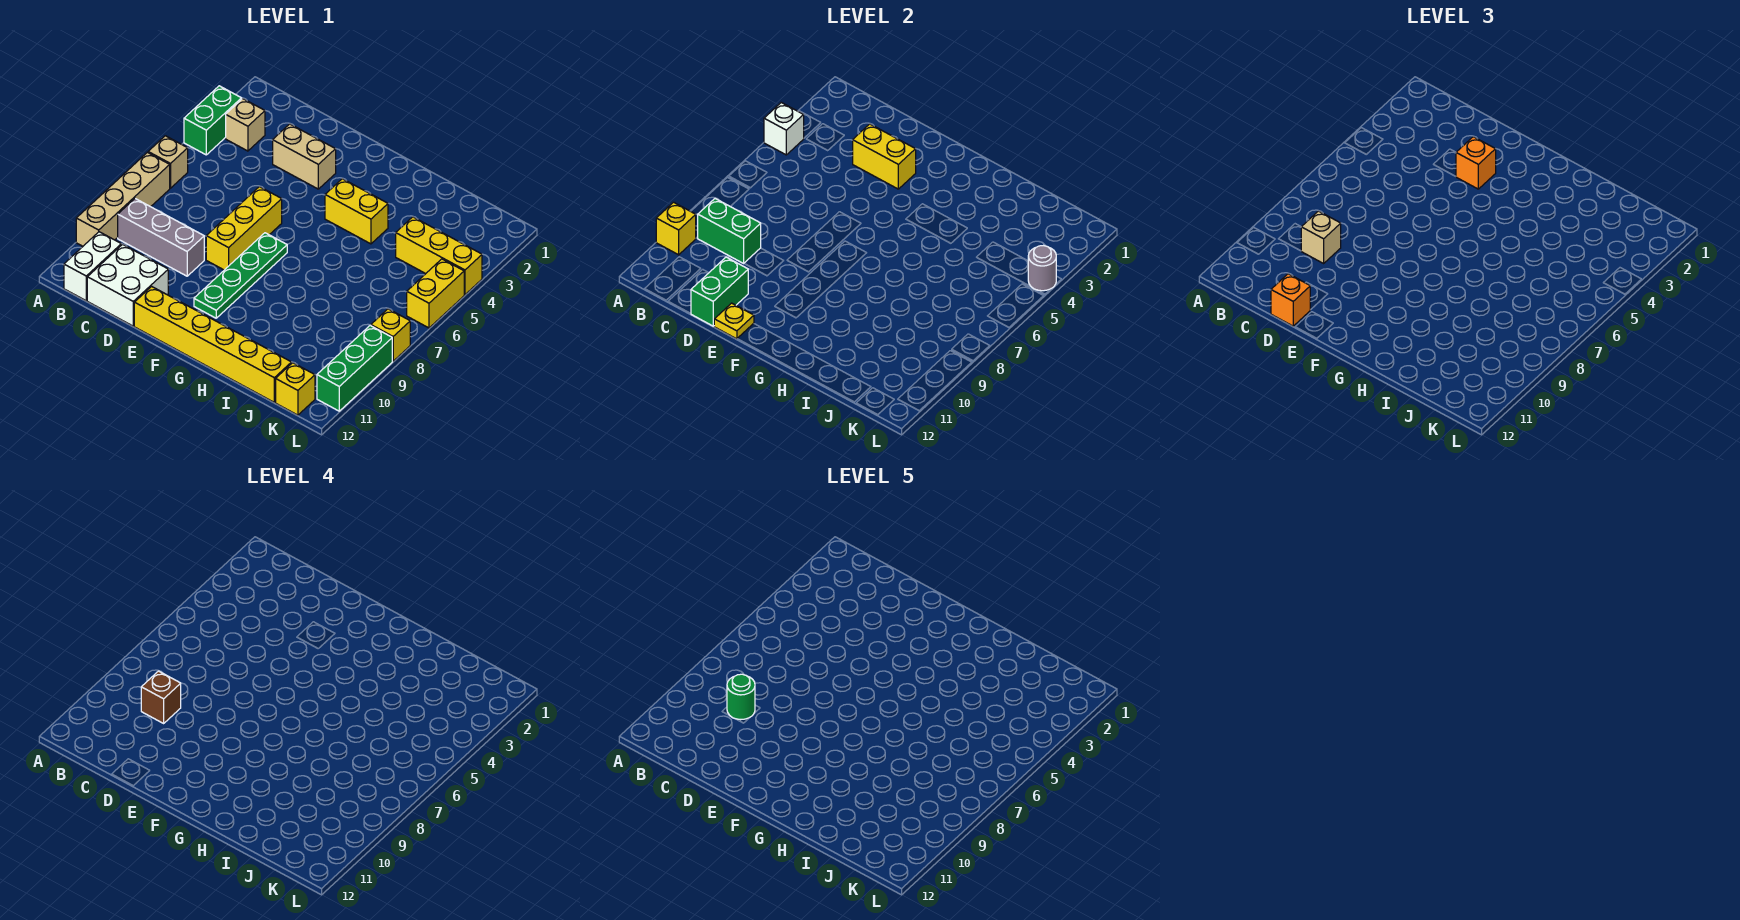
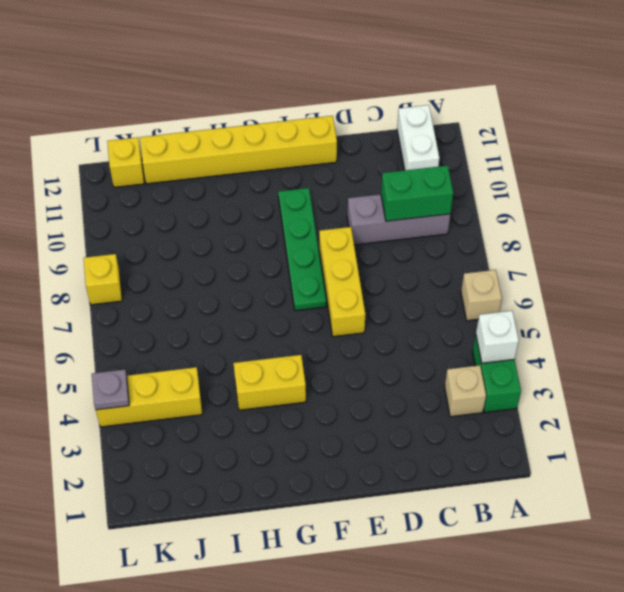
grey 1x1 plate [92,370,129,410] -> grey 1x1 round brick [1028,246,1056,291]
none -> tan 1x4 brick [76,152,170,246]
none -> white 2x2 brick [87,244,168,326]
none -> tan 1x2 brick [273,124,336,189]

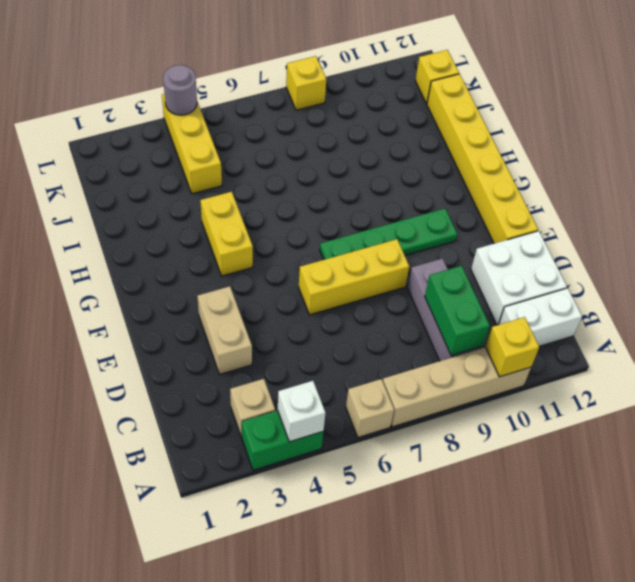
none -> yellow 1x2 brick [407,259,464,328]
none -> green 1x3 brick [317,326,392,411]
none -> yellow 1x2 brick [853,124,916,189]

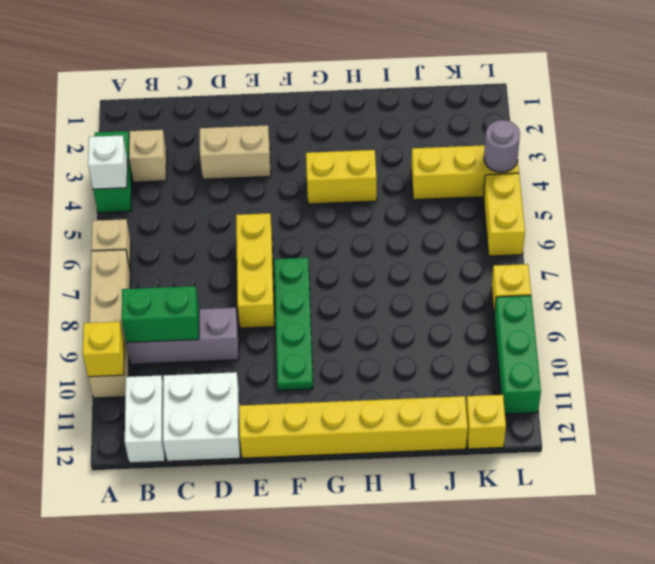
none -> yellow 1x2 brick [853,124,916,189]
none -> green 1x2 brick [691,257,748,326]
none -> yellow 1x1 plate [714,303,754,339]

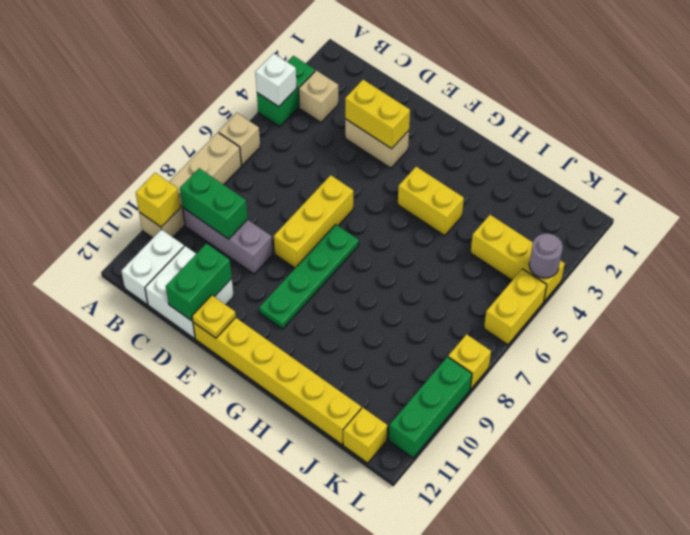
none -> tan 1x1 brick [1301,211,1341,263]
none -> orange 1x1 brick [1271,274,1310,326]
none -> orange 1x1 brick [1456,137,1496,189]

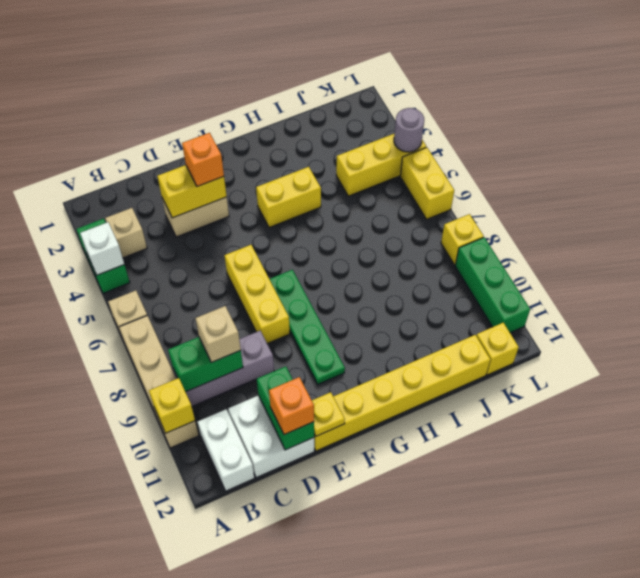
none -> brown 1x1 brick [141,671,181,723]
none -> green 1x1 round brick [727,674,755,720]

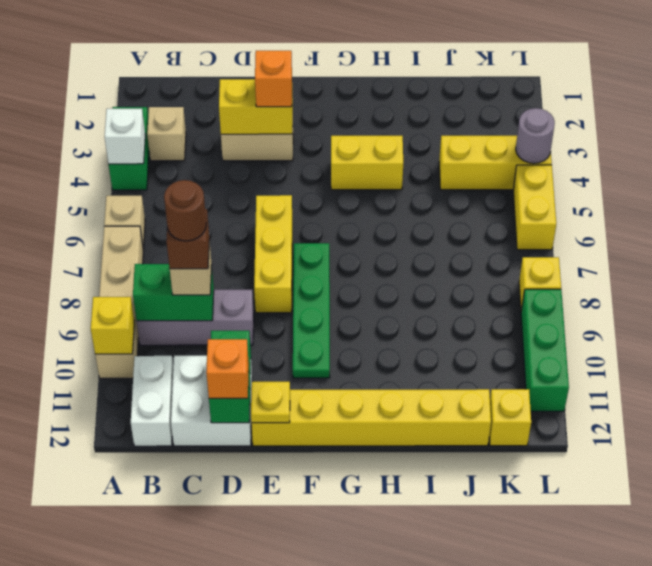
brown 1x1 round brick [164,180,206,241] -> green 1x1 round brick [727,674,755,720]

